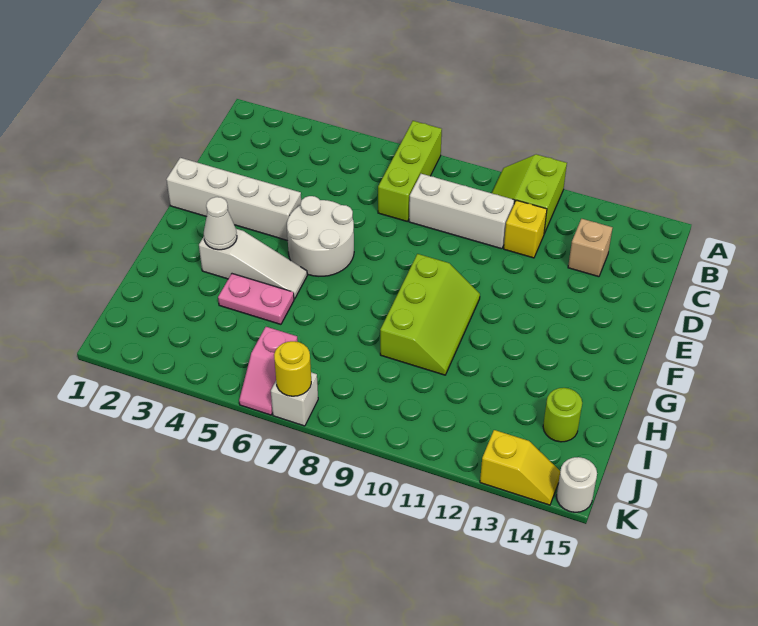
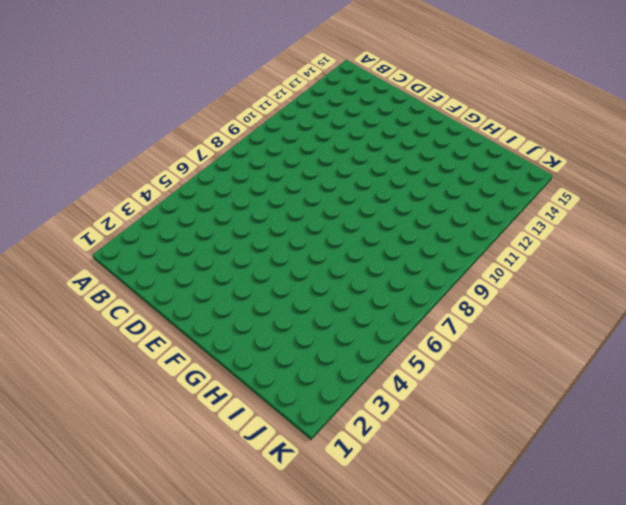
none -> lime 1x3 brick [378,121,442,221]
none -> lime 2x2 slope [492,154,567,234]
none -> white 1x3 brick [409,174,515,249]

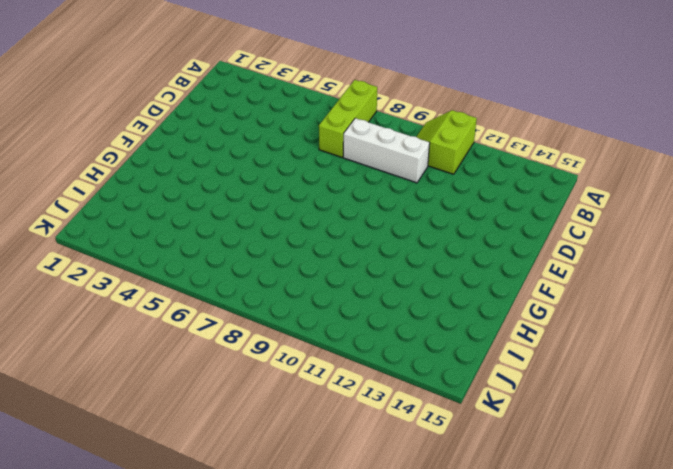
none -> yellow 1x1 brick [504,200,547,258]
none -> tan 1x1 brick [568,219,613,277]
none -> white 1x4 brick [166,158,301,241]

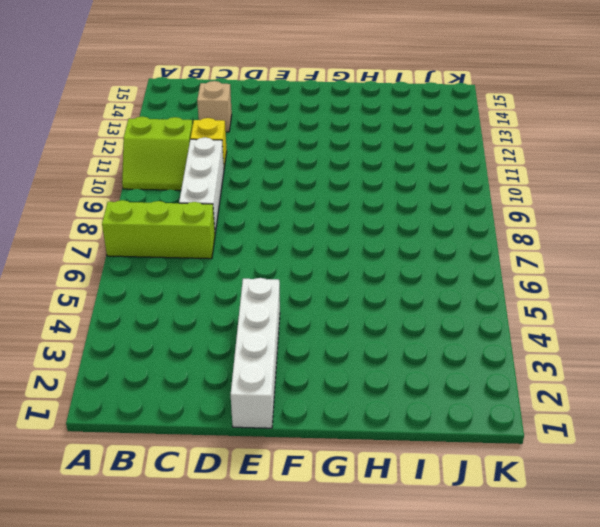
none -> white 2x2 round brick [287,196,354,276]
none -> lime 2x3 slope [380,254,480,375]
none -> white 1x3 slope [199,229,307,299]

